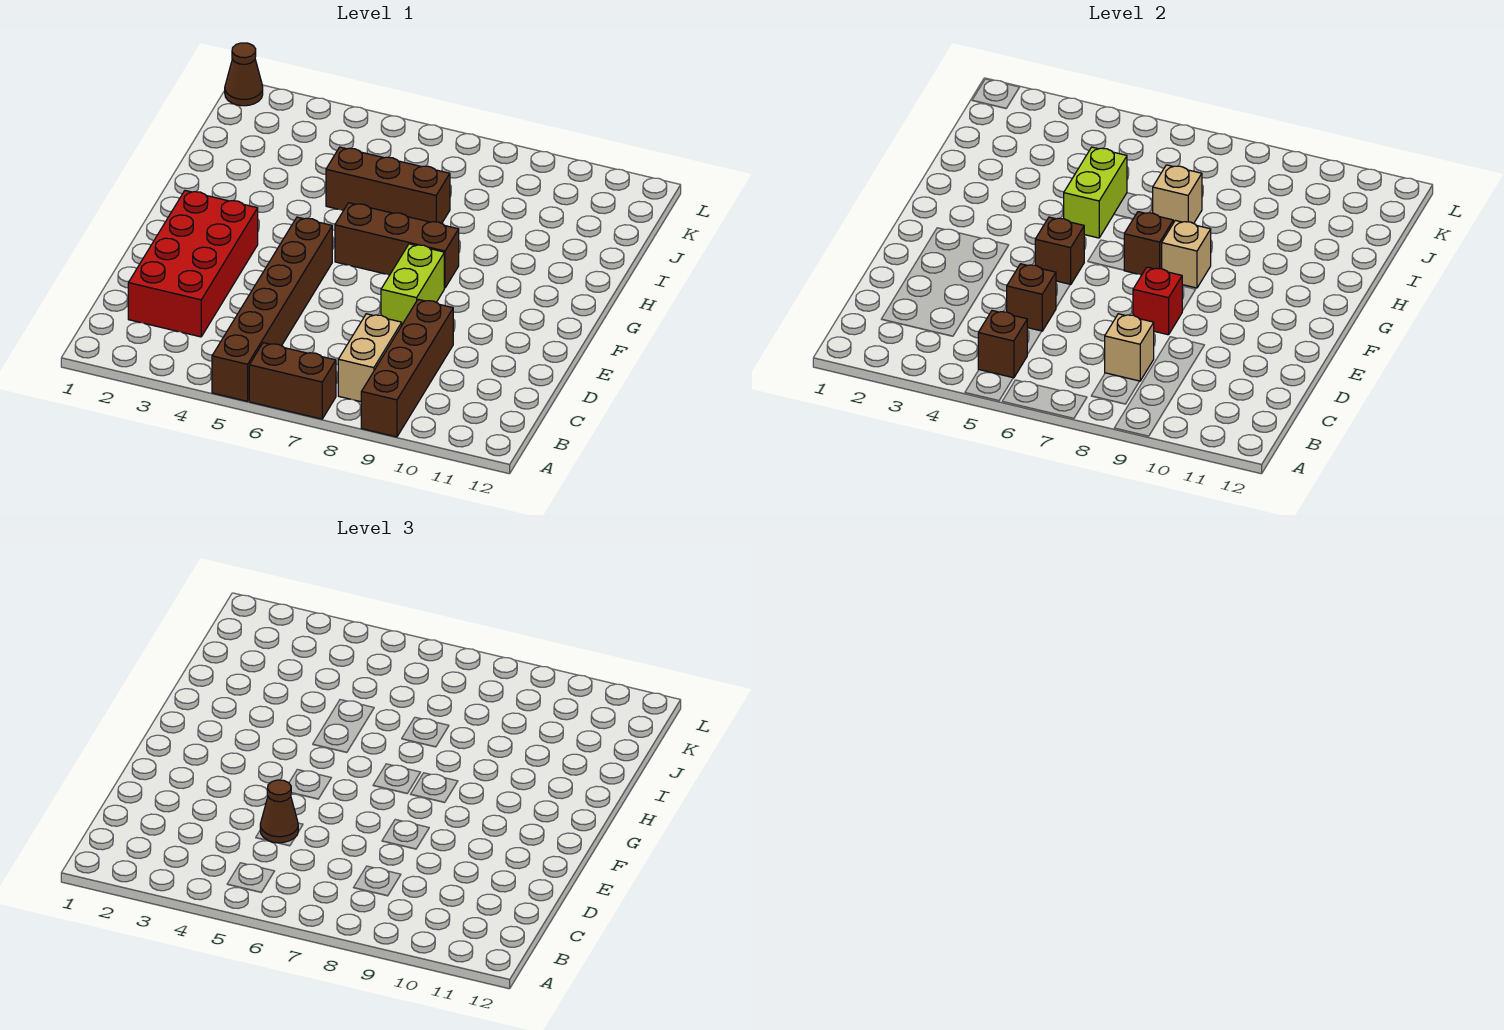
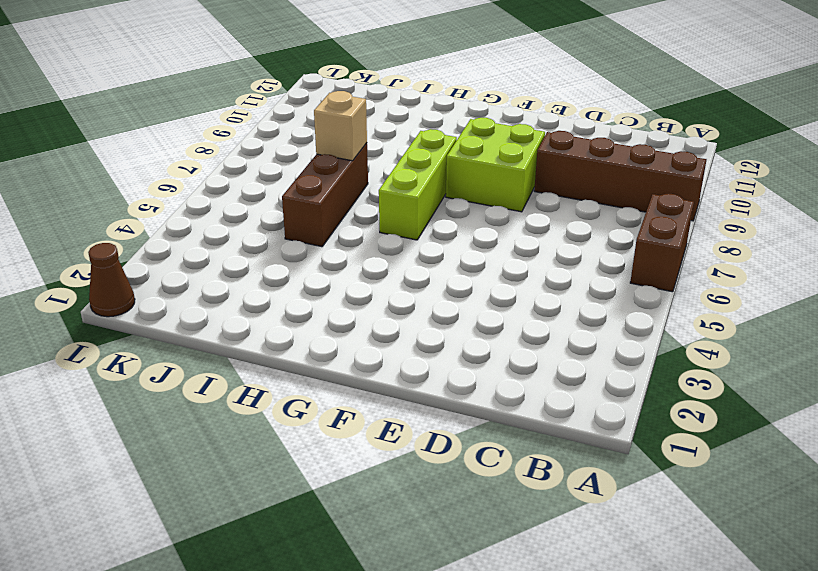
lime 2x2 brick [446,118,545,212] -> lime 1x2 brick [381,244,444,324]
lime 1x3 brick [379,129,457,240] -> brown 1x3 brick [335,203,459,288]
none -> brown 1x6 brick [212,217,332,401]
none -> tan 1x2 brick [338,314,402,402]
none -> red 2x4 brick [128,191,258,337]

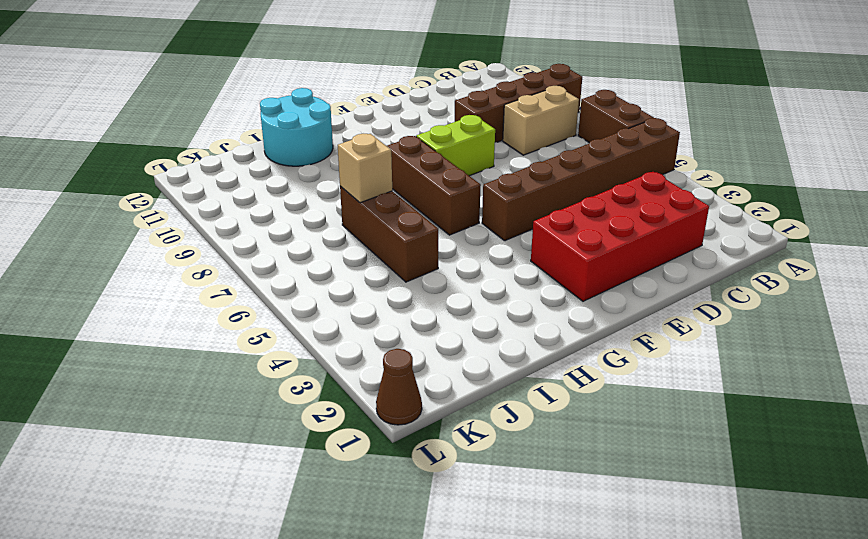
cyan 2x2 round brick [260,88,333,166] -> none
none -> brown 1x1 brick [978,311,1027,378]
none -> tan 1x1 brick [1105,314,1154,381]
none -> brown 1x1 brick [1007,264,1056,331]

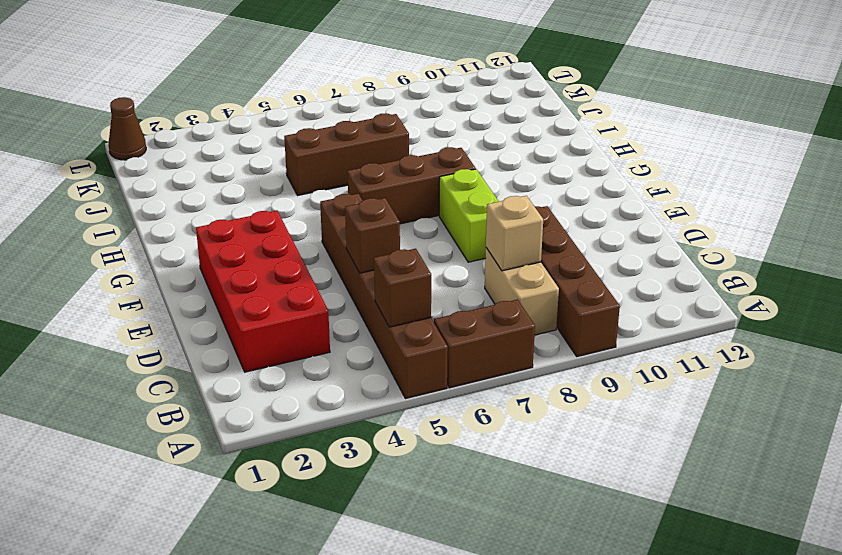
none -> red 1x1 brick [1133,267,1182,335]
none -> brown 1x1 brick [1035,217,1084,285]
none -> brown 1x1 brick [1124,212,1173,275]

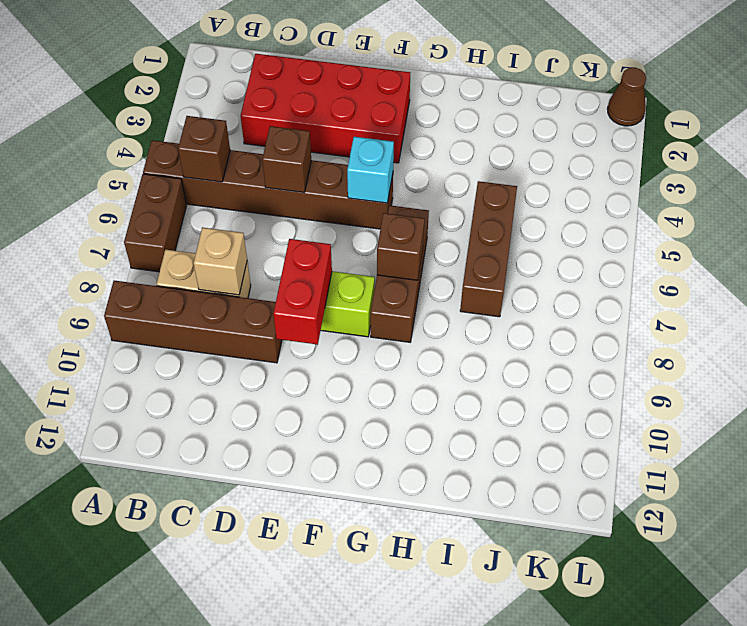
red 1x2 brick [273,239,332,345] -> red 1x1 brick [1133,267,1182,335]
cyan 1x1 brick [347,137,394,203] -> brown 1x1 brick [1035,217,1084,285]
none -> tan 1x1 brick [1162,220,1211,288]
none -> lime 1x2 brick [1064,147,1127,238]
none -> tan 1x1 brick [1153,165,1202,224]

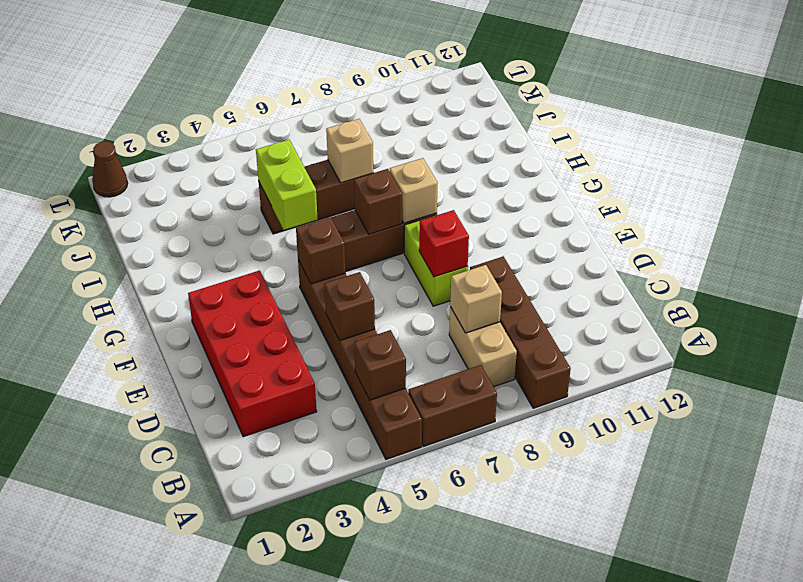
none -> brown 1x1 cone [260,780,299,843]

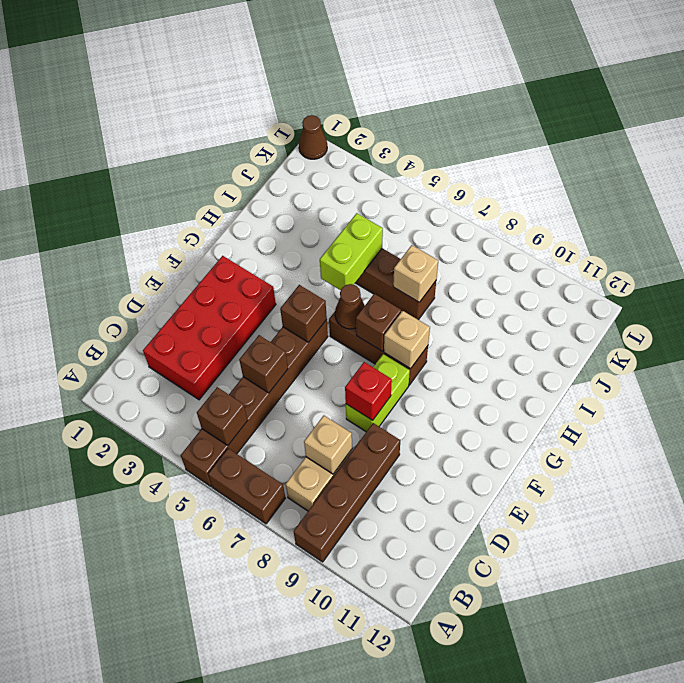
brown 1x1 cone [335,284,365,329] -> brown 1x1 cone moved to [260,780,299,843]

